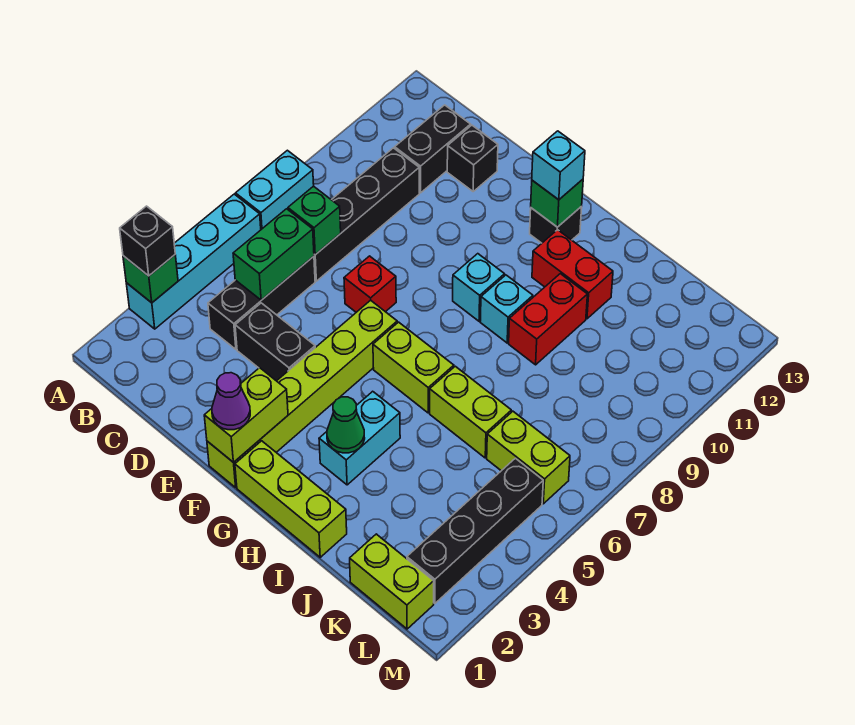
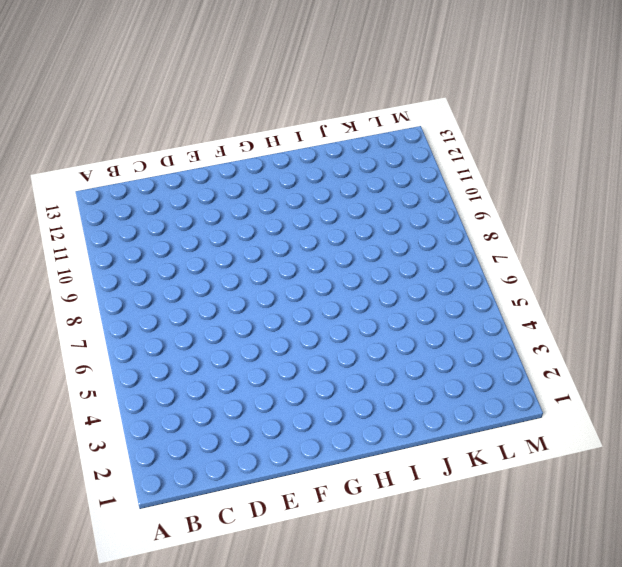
none -> cyan 1x4 brick [126,194,261,329]
none -> cyan 1x2 brick [236,150,314,229]
none -> black 1x3 brick [208,256,315,349]
none -> black 1x4 brick [314,148,419,281]

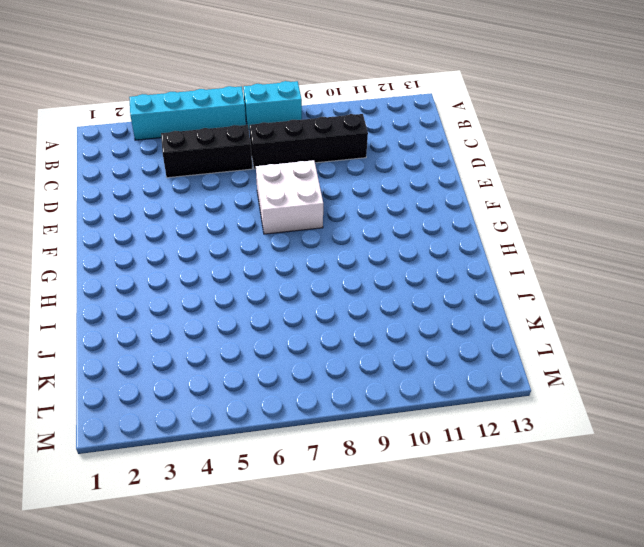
white 2x2 brick [256,160,323,234] -> red 1x1 brick [344,256,396,312]
none -> black 1x2 brick [395,105,471,193]
none -> black 1x2 brick [235,303,315,381]
none -> black 1x1 brick [447,125,498,191]
none -> lime 1x6 brick [207,300,397,487]

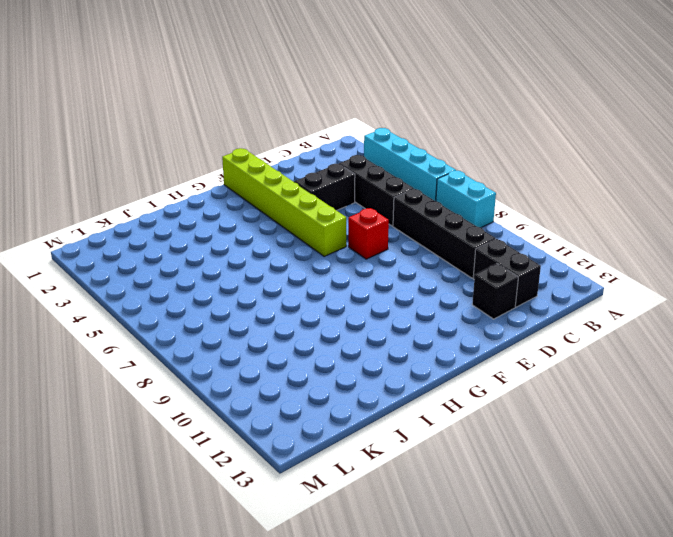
none -> lime 1x3 brick [235,441,347,557]
none -> lime 1x2 brick [373,322,454,413]
none -> cyan 1x1 brick [453,254,505,321]
none -> black 1x1 brick [530,206,582,243]

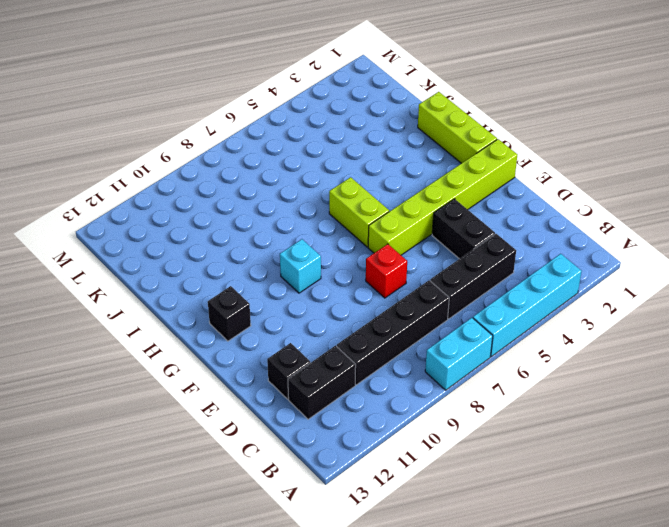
none -> cyan 1x2 brick [319,391,400,485]
none -> cyan 1x1 brick [480,275,533,343]
none -> red 1x2 brick [532,230,613,319]
none -> lime 1x2 brick [430,366,511,458]

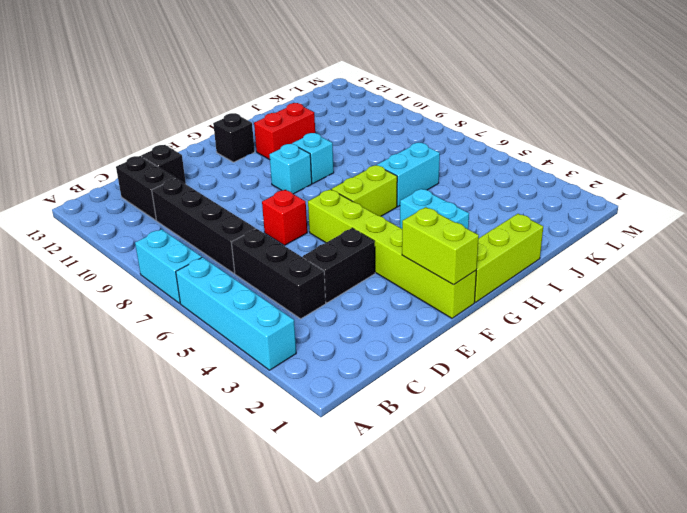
cyan 1x2 brick [377,143,440,206] -> lime 1x2 brick [430,366,511,458]
none -> red 1x2 brick [509,274,587,365]
none -> lime 1x2 brick [350,534,434,629]
none -> lime 1x2 brick [487,411,570,504]
none -> black 1x4 brick [407,458,543,603]

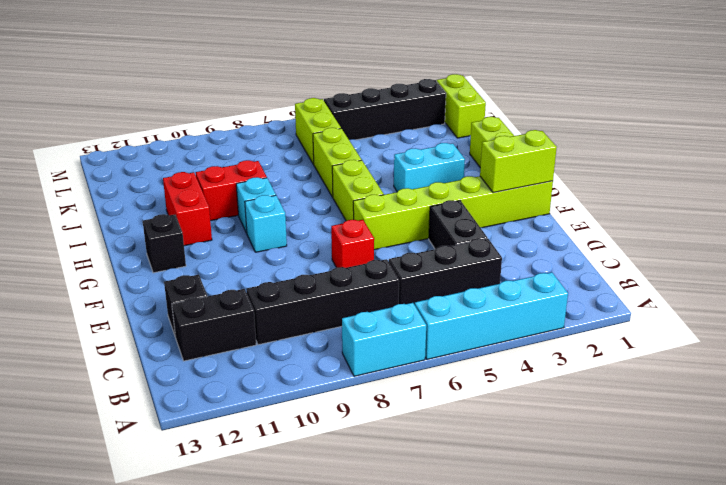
none -> green 1x1 brick [123,255,178,303]
none -> green 1x2 brick [233,209,314,300]
none -> green 1x1 brick [288,186,341,255]
none -> green 1x1 brick [531,179,583,227]

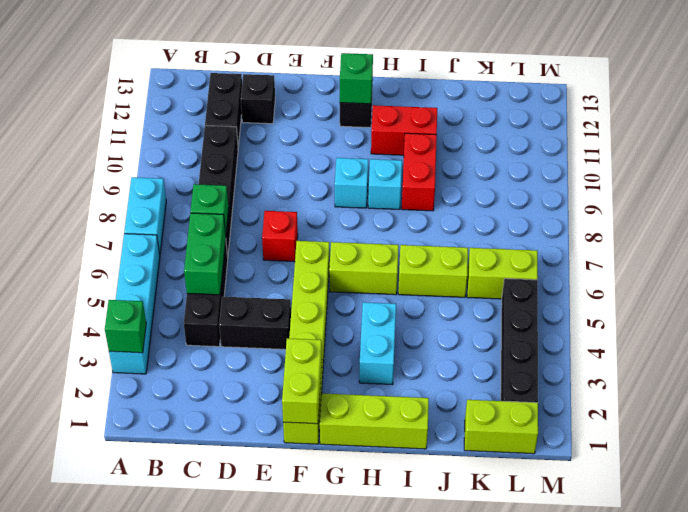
none -> green 1x1 cone [327,397,365,453]
none -> black 1x1 brick [120,206,175,276]
none -> purple 1x1 cone [212,373,250,430]
none -> cyan 1x1 brick [532,131,585,200]

